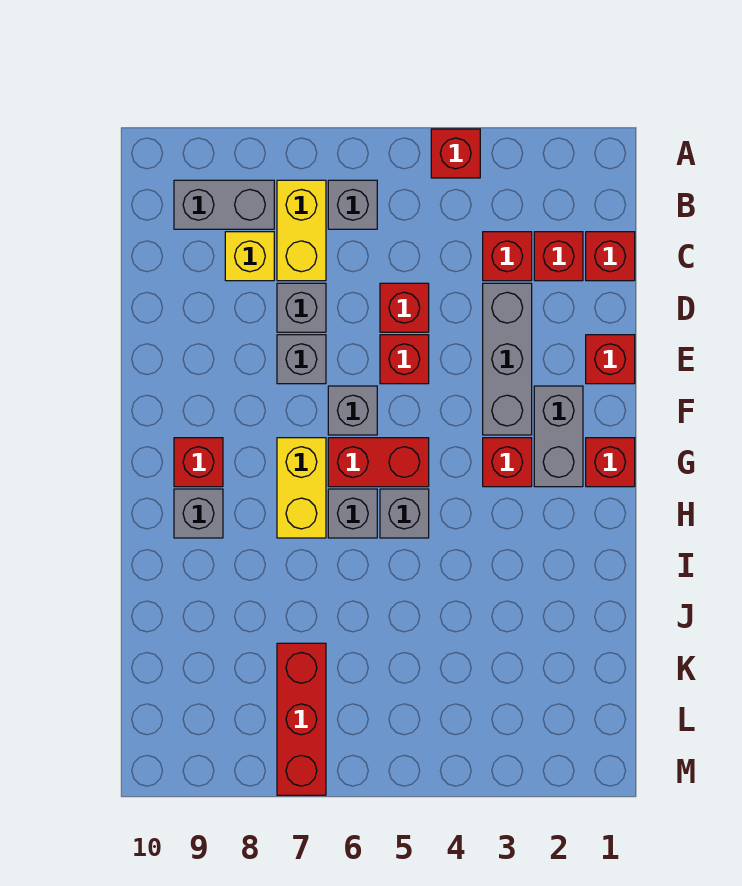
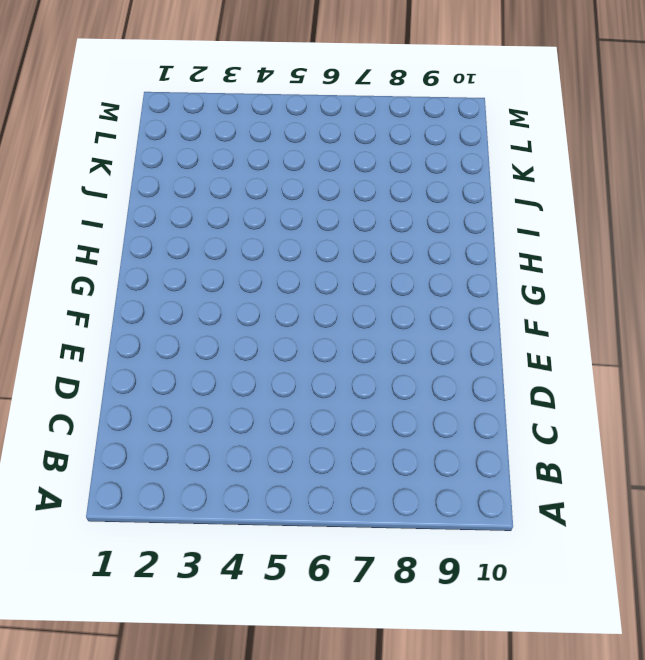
none -> red 1x1 brick [431,129,480,178]
none -> grey 1x1 brick [328,180,377,229]
none -> yellow 1x2 brick [277,180,326,281]

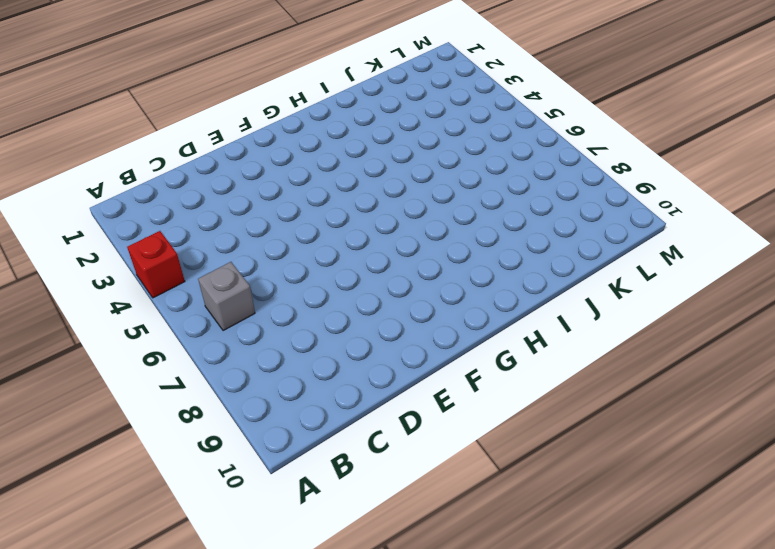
none -> yellow 1x2 brick [277,180,326,281]
none -> grey 1x2 brick [174,180,274,229]
none -> red 1x1 brick [586,232,635,281]

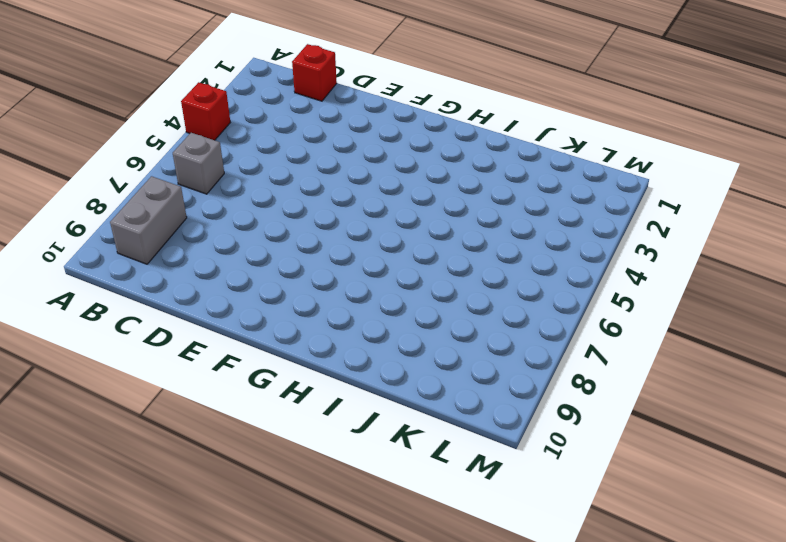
none -> yellow 1x2 brick [277,180,326,281]
none -> red 1x1 brick [534,232,583,281]
none -> red 1x1 brick [483,232,532,281]

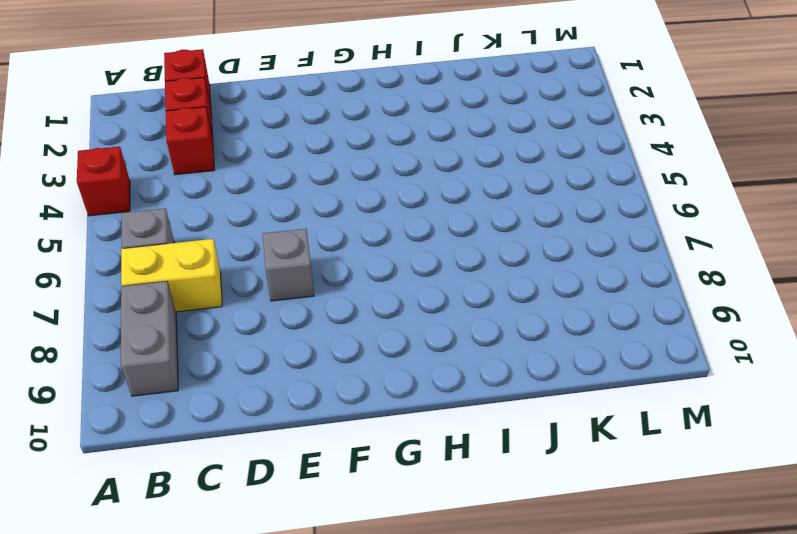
none -> yellow 1x1 brick [225,232,274,281]
none -> grey 1x3 brick [483,283,532,435]
none -> red 1x1 brick [380,283,429,332]

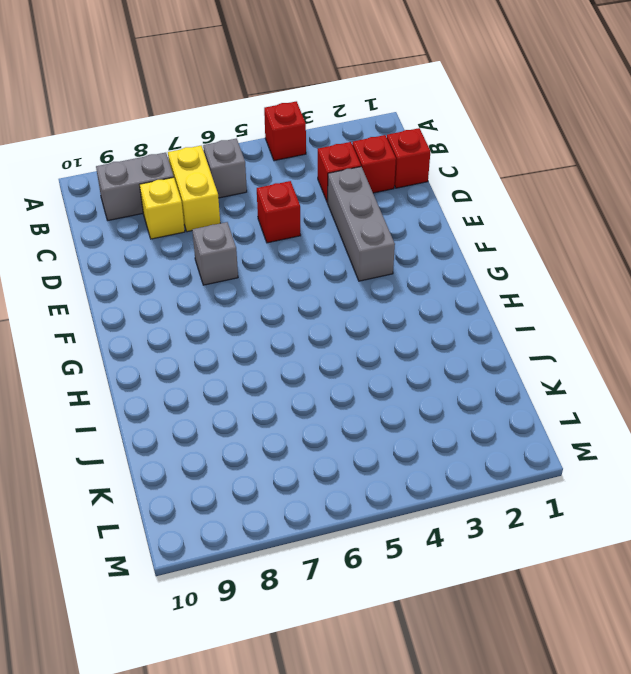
none -> grey 1x1 brick [277,283,326,332]
none -> red 1x1 brick [586,335,635,384]
none -> red 1x1 brick [380,335,429,384]

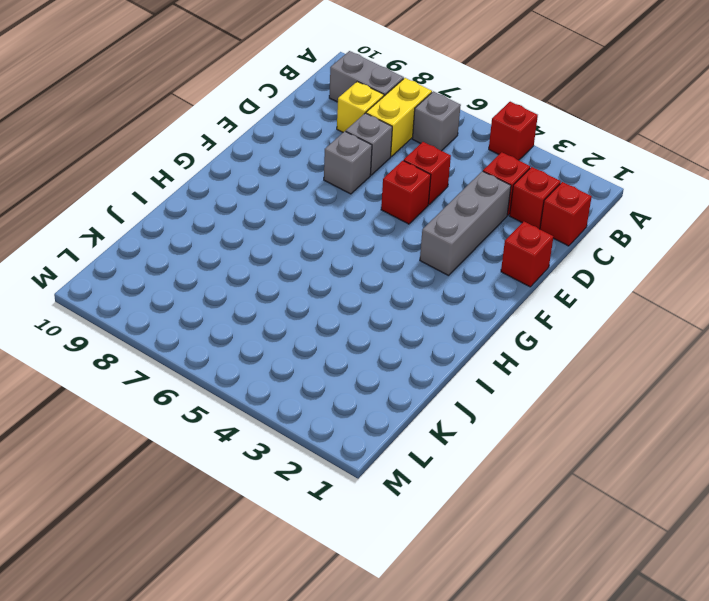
none -> grey 1x2 brick [534,386,583,487]
none -> grey 1x1 brick [328,386,377,435]
none -> red 1x1 brick [586,438,635,487]

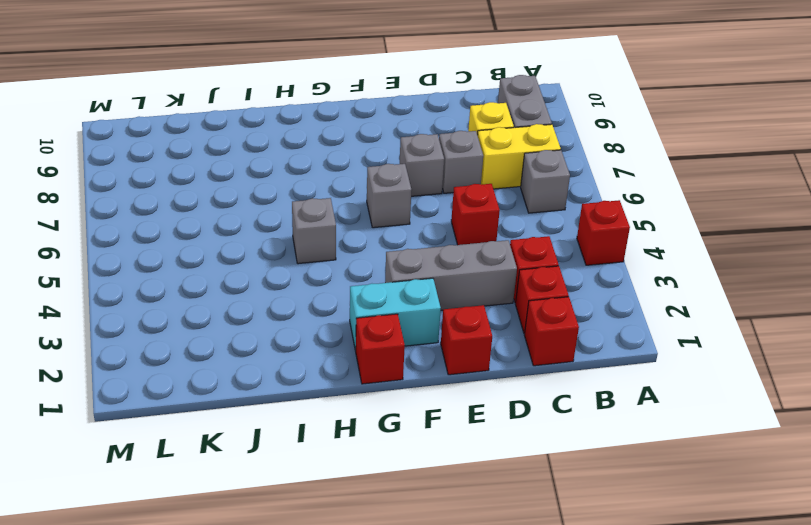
cyan 1x2 brick [350,278,441,351] -> grey 1x2 brick [534,386,583,487]
none -> red 1x1 brick [380,335,429,384]
none -> red 1x1 brick [483,438,532,487]
none -> red 1x2 brick [328,438,429,487]

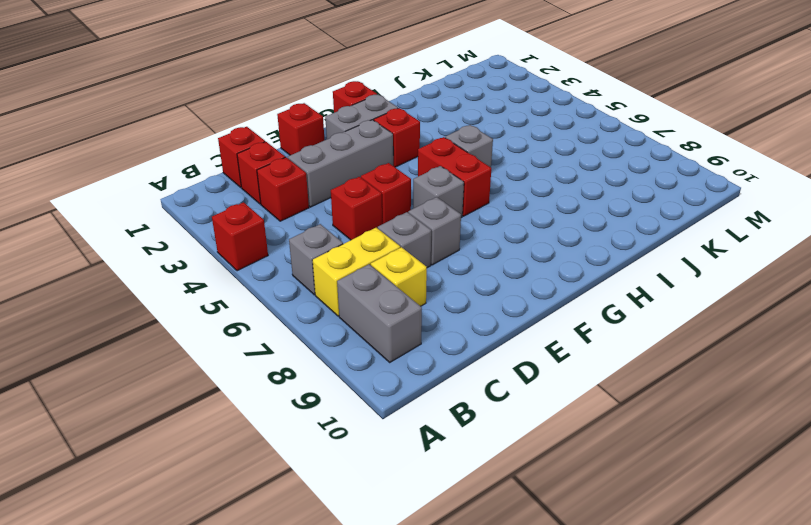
none -> yellow 1x2 brick [277,438,326,538]
none -> red 1x1 brick [174,438,223,487]
none -> grey 1x1 brick [328,489,377,538]

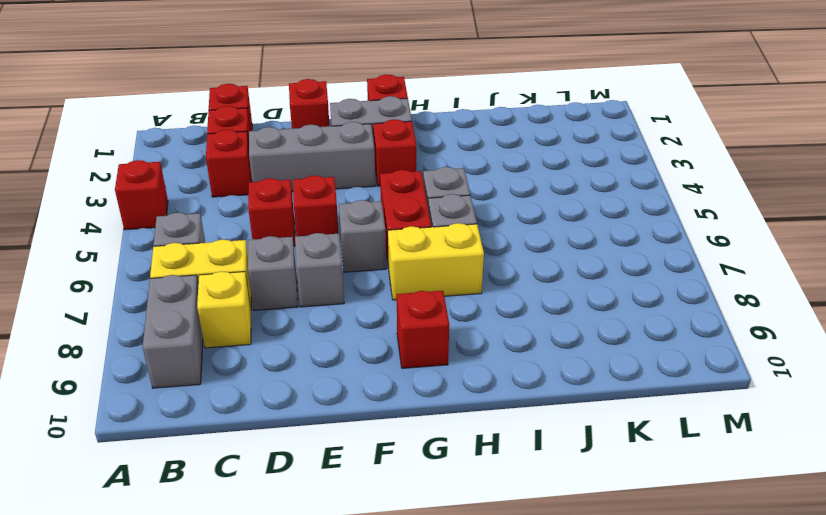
none -> grey 1x1 brick [174,489,223,538]
none -> red 1x3 brick [277,643,326,795]

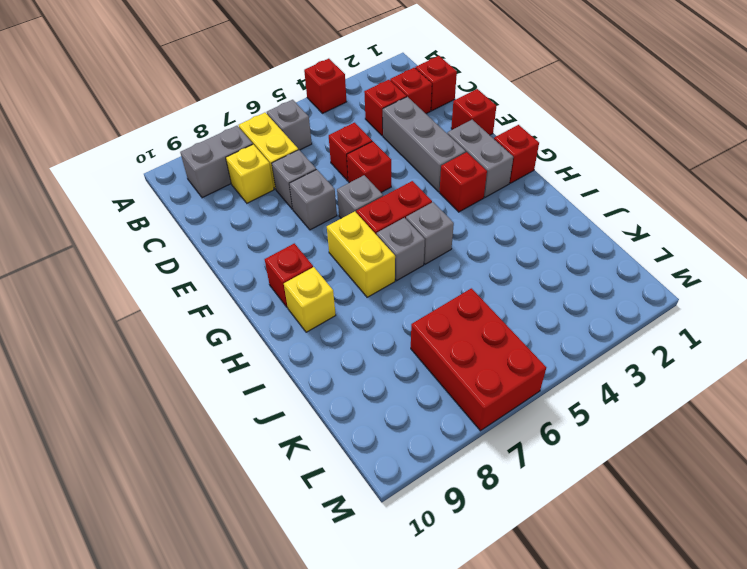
yellow 1x1 brick [284,267,336,332] -> grey 1x1 brick [174,489,223,538]
red 2x3 brick [411,288,546,431] -> red 1x3 brick [277,643,326,795]

